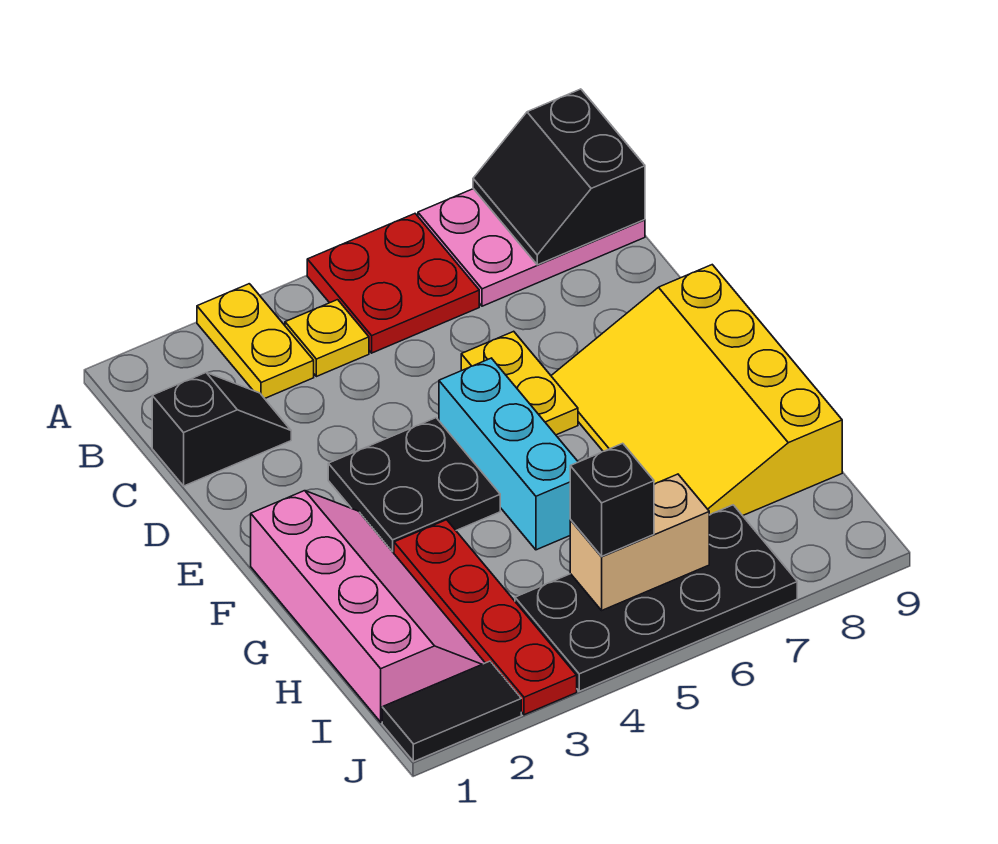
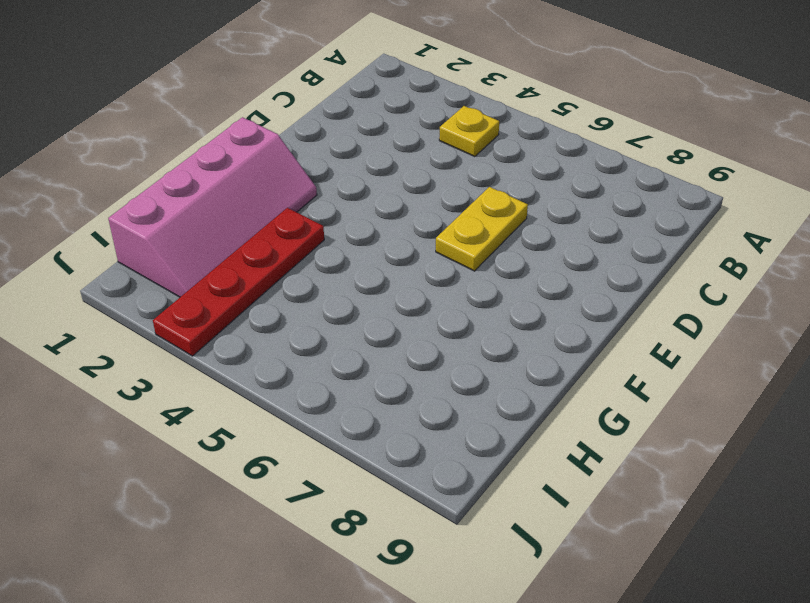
none -> yellow 1x2 plate [197,284,314,399]
none -> red 2x2 plate [307,214,479,353]
none -> pink 2x3 plate [418,189,645,306]

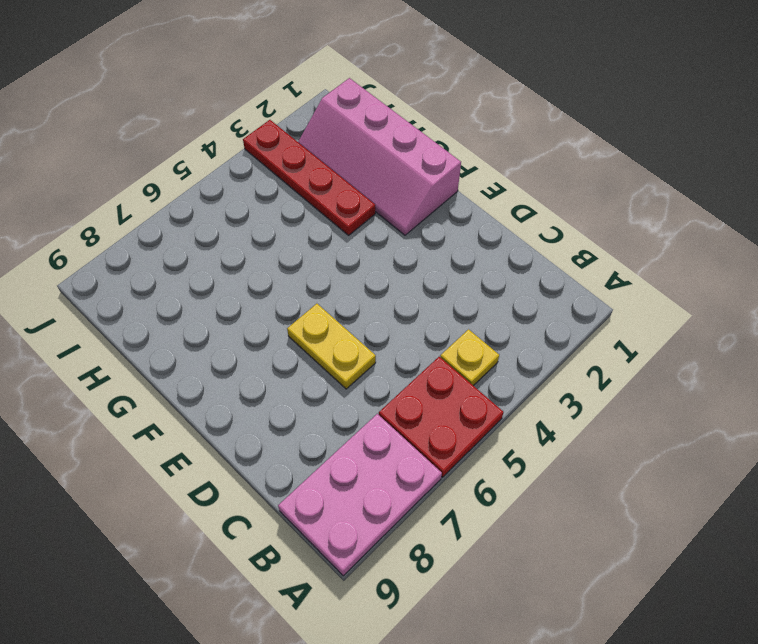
none -> yellow 1x2 plate [197,284,314,399]
none -> black 1x2 slope [152,373,291,486]
none -> black 2x2 plate [328,418,500,553]

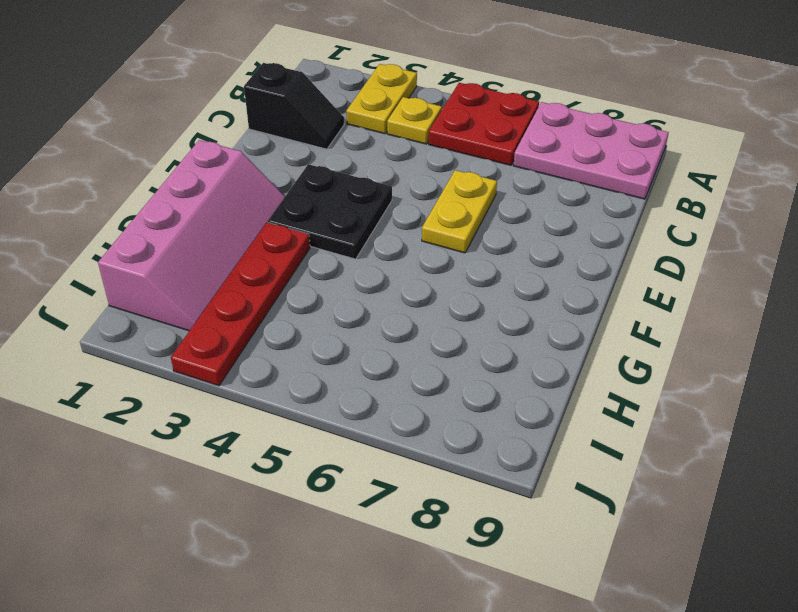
none -> cyan 1x3 brick [439,358,578,550]
none -> yellow 3x4 slope [551,265,842,516]
none -> black 2x4 plate [515,505,797,691]

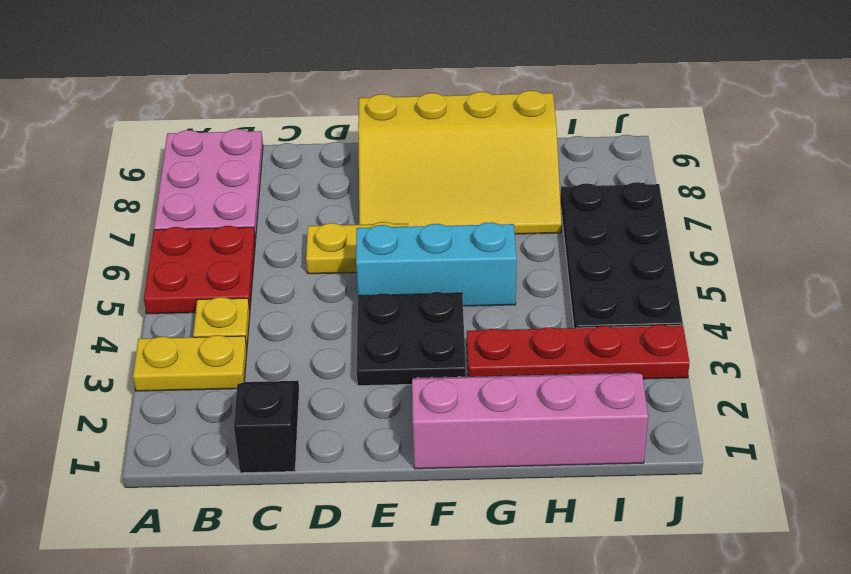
none -> black 1x2 tile [382,661,521,762]
none -> black 2x2 slope [473,89,645,265]
none -> tan 1x2 brick [570,474,709,610]

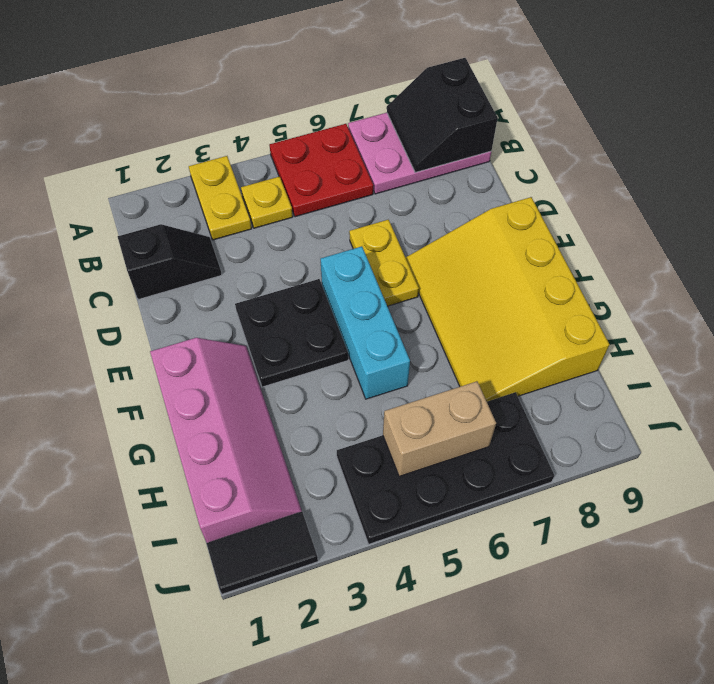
none -> red 1x4 plate [394,520,577,715]
none -> black 1x1 brick [570,443,654,556]

